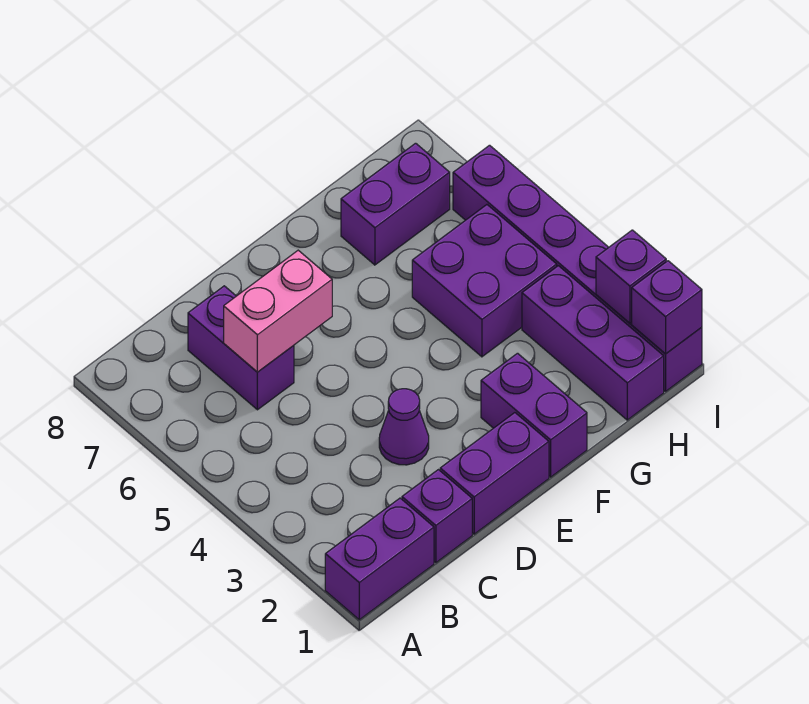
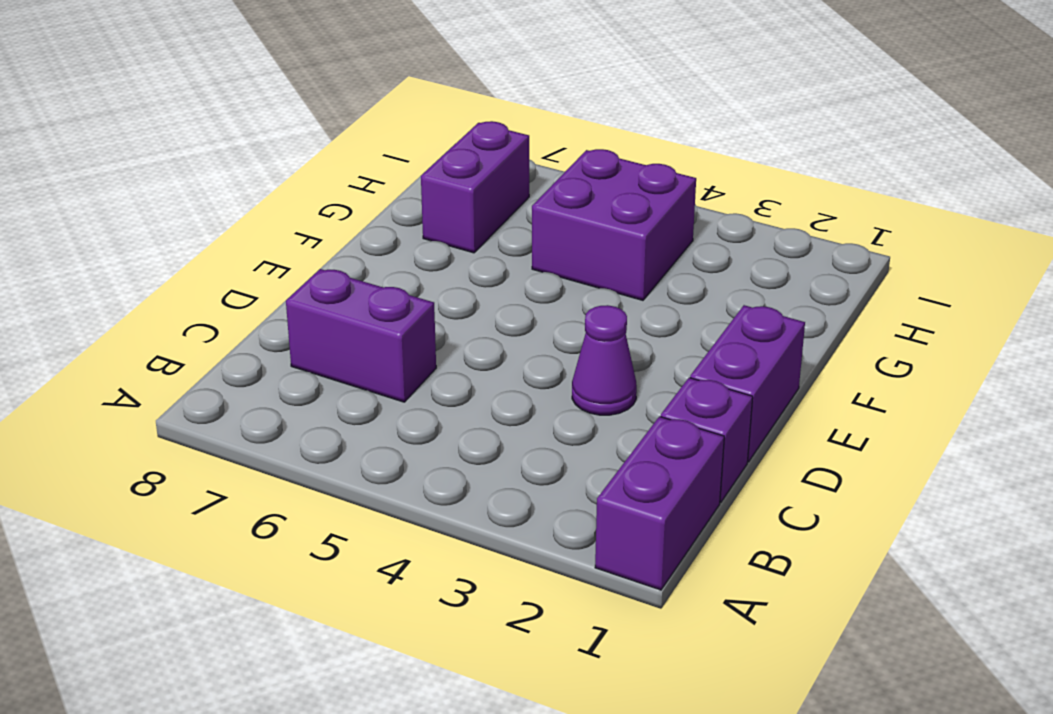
none -> purple 1x2 brick [481,353,587,477]
none -> purple 1x3 brick [522,266,664,420]
none -> purple 1x6 brick [453,145,702,391]

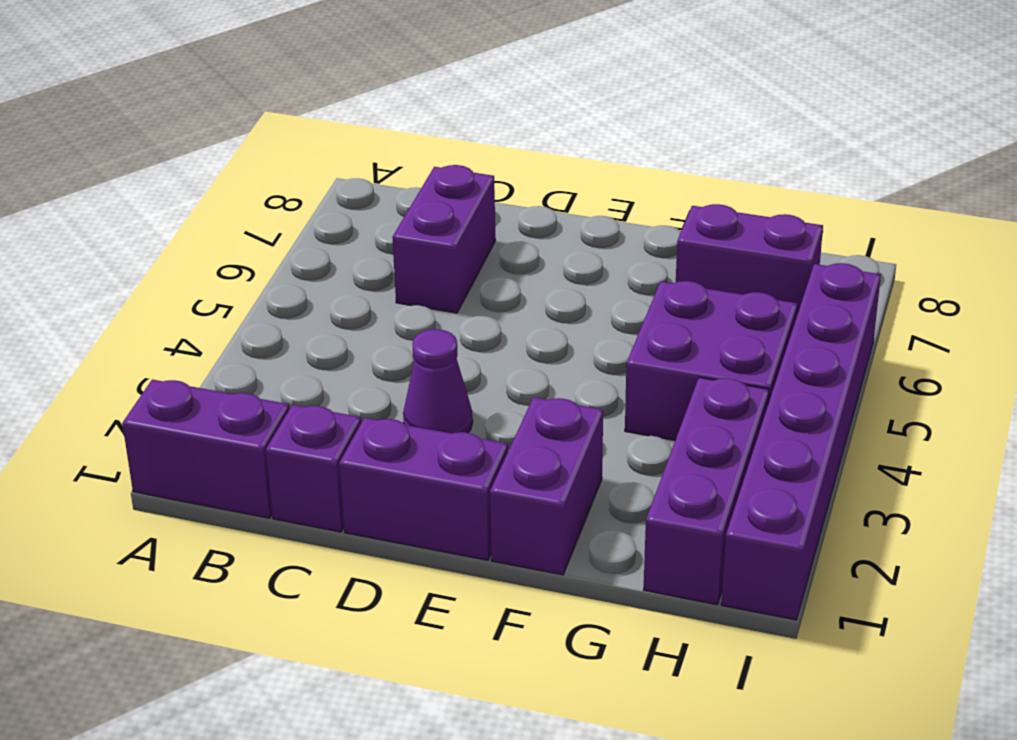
none -> pink 1x2 brick [224,250,332,372]
none -> purple 1x1 brick [632,261,702,354]
none -> purple 1x1 brick [596,230,666,323]

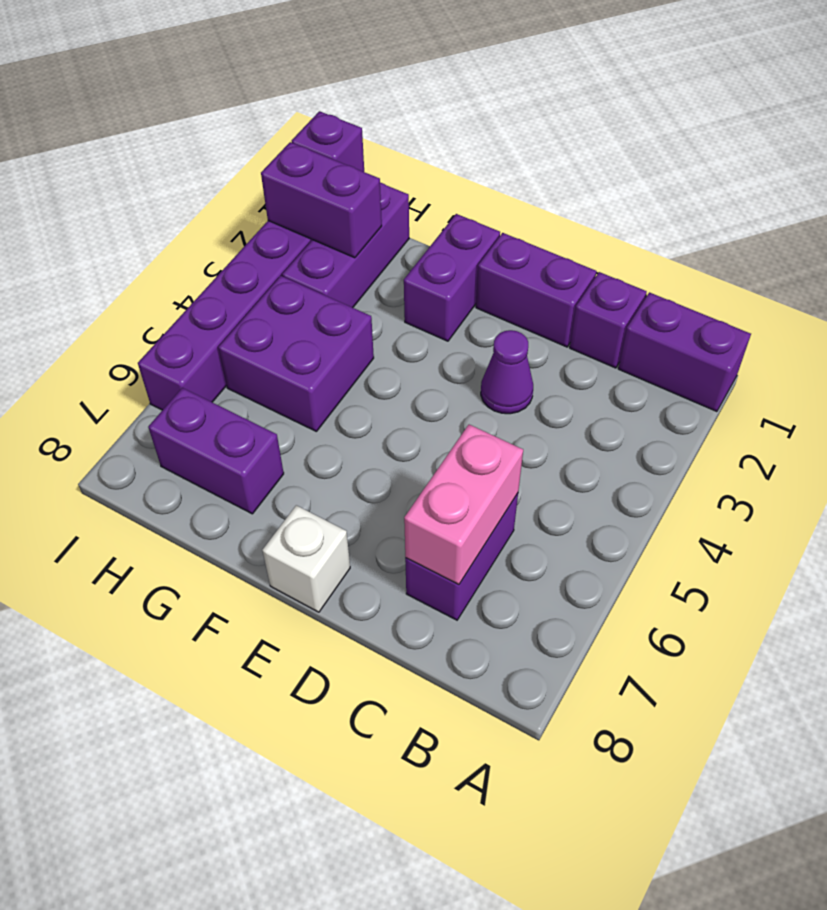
pink 1x2 brick [404,425,523,585] -> pink 1x2 brick turned to [224,250,332,372]
white 1x1 brick [262,505,350,612] -> none
purple 1x2 brick [261,142,382,258] -> purple 1x1 brick [596,230,666,323]

